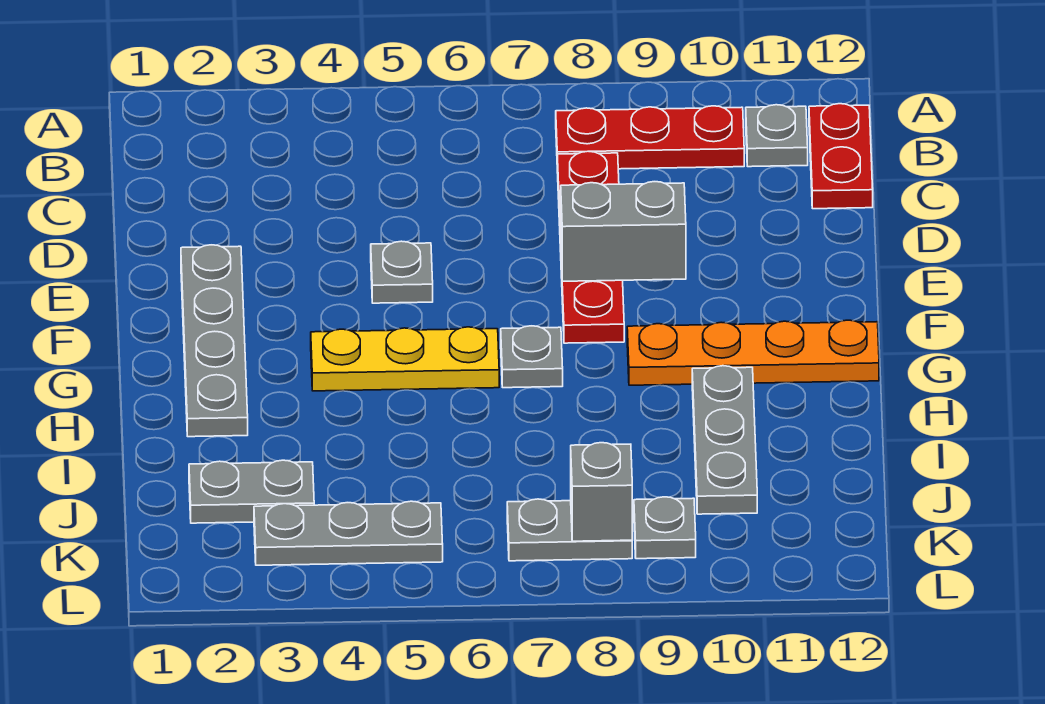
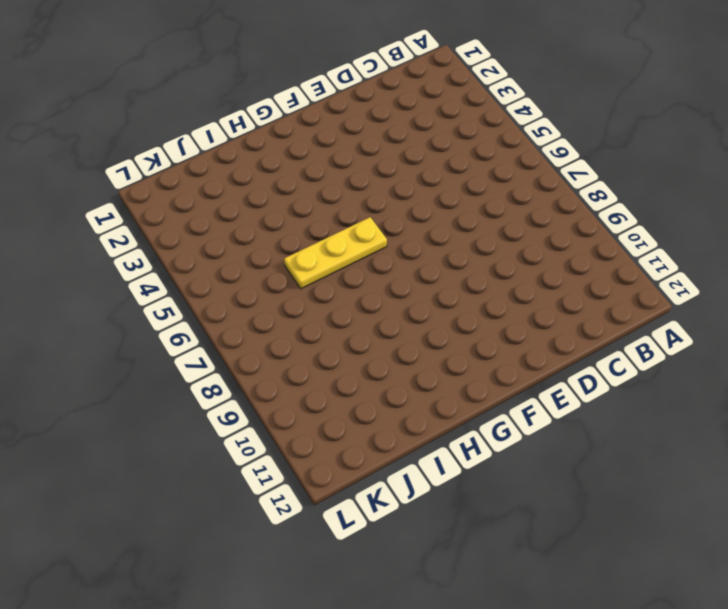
yellow 1x3 plate [284,217,387,289] -> yellow 1x3 plate turned to [311,327,499,391]
none -> red 1x3 plate [556,106,744,169]
none -> grey 1x1 plate [746,105,808,167]
none -> red 1x2 plate [809,104,873,209]

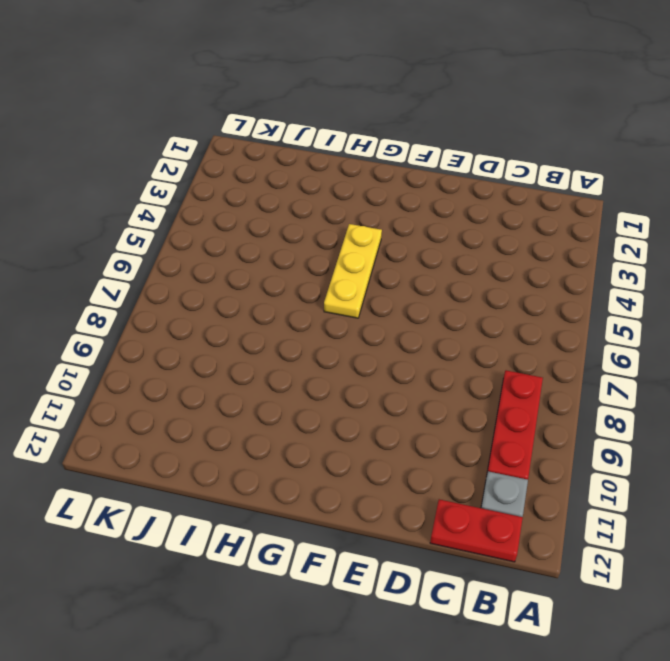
none -> red 1x4 plate [557,151,624,343]
none -> grey 1x4 plate [181,245,248,437]
none -> grey 1x1 plate [371,241,433,303]

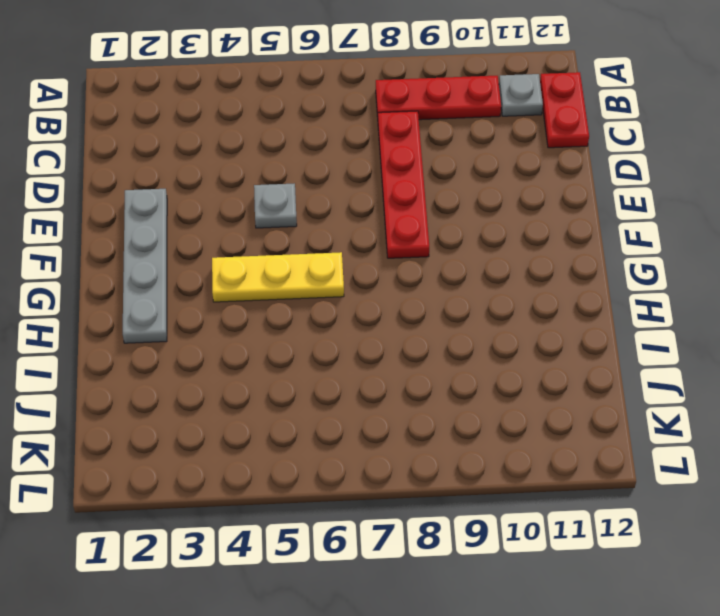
none -> grey 1x1 plate [501,326,563,388]
none -> orange 1x4 plate [627,320,879,385]
none -> grey 1x3 plate [692,366,757,514]

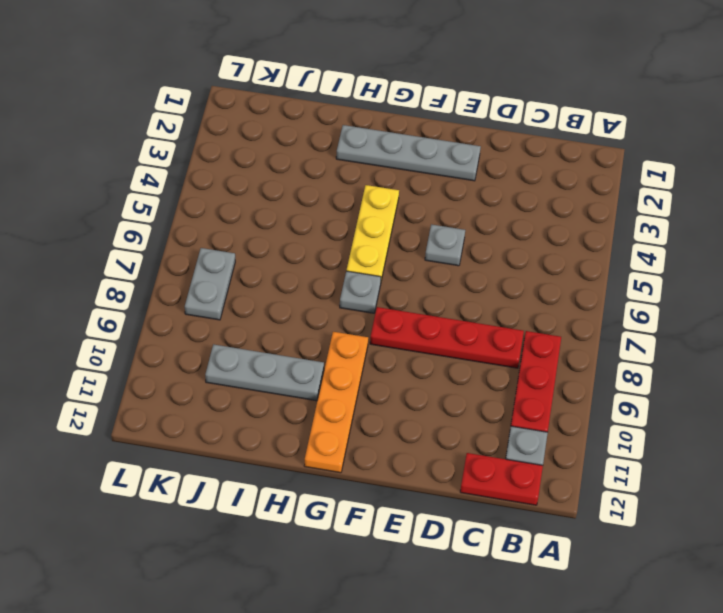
none -> grey 1x2 plate [189,460,314,523]
none -> grey 1x3 plate [254,501,443,565]
none -> grey 1x1 plate [634,497,696,559]

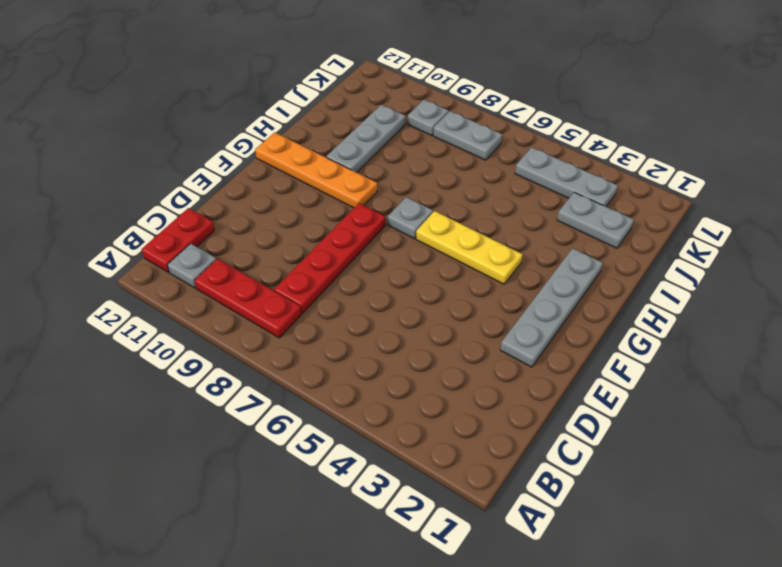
none -> grey 1x1 plate [371,241,433,303]
none -> grey 1x2 brick [561,182,686,281]
none -> grey 1x1 brick [571,443,632,541]

